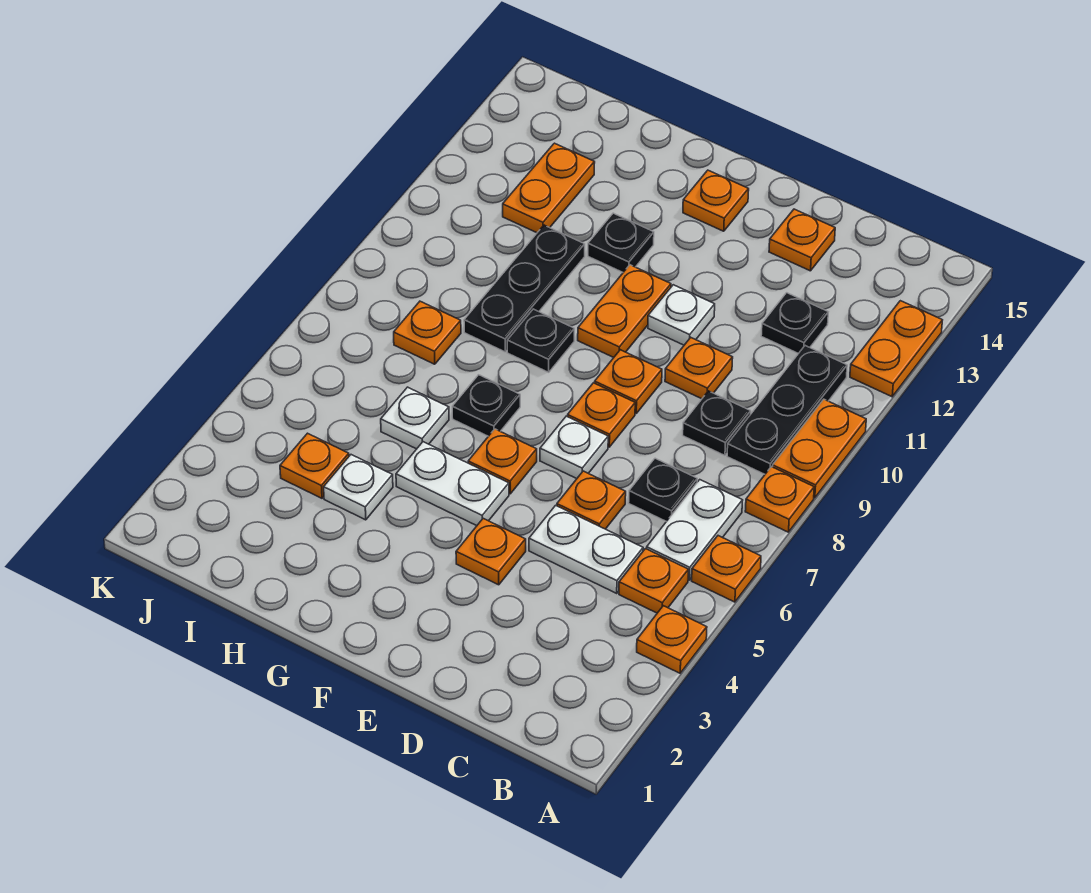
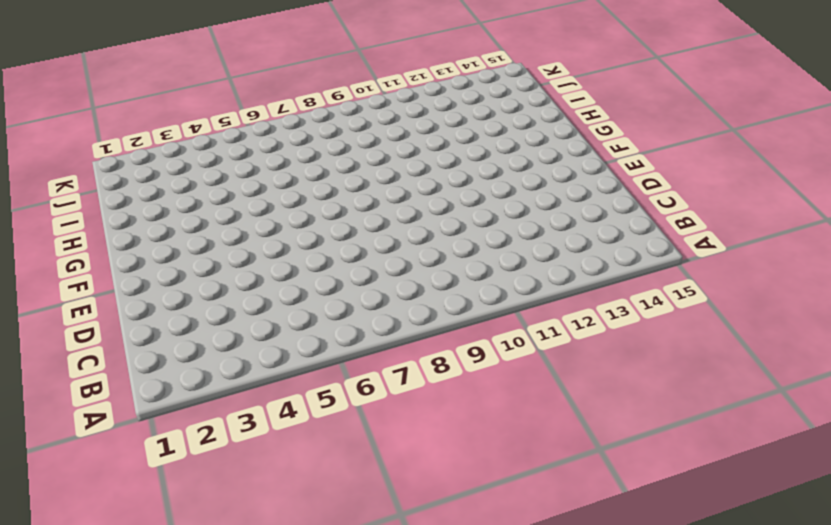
none -> orange 1x1 plate [637,606,707,673]
none -> orange 1x1 plate [692,536,761,602]
none -> orange 1x1 plate [745,467,814,532]
none -> orange 1x2 plate [772,399,866,498]

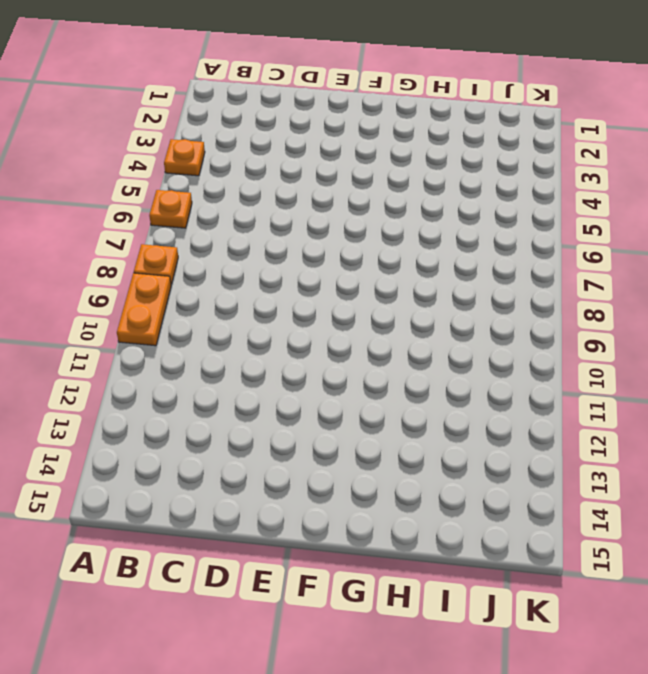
none -> orange 1x2 plate [850,301,942,397]
none -> orange 1x1 plate [619,549,688,613]
none -> white 1x2 plate [647,480,743,580]
none -> black 1x3 plate [727,346,847,474]

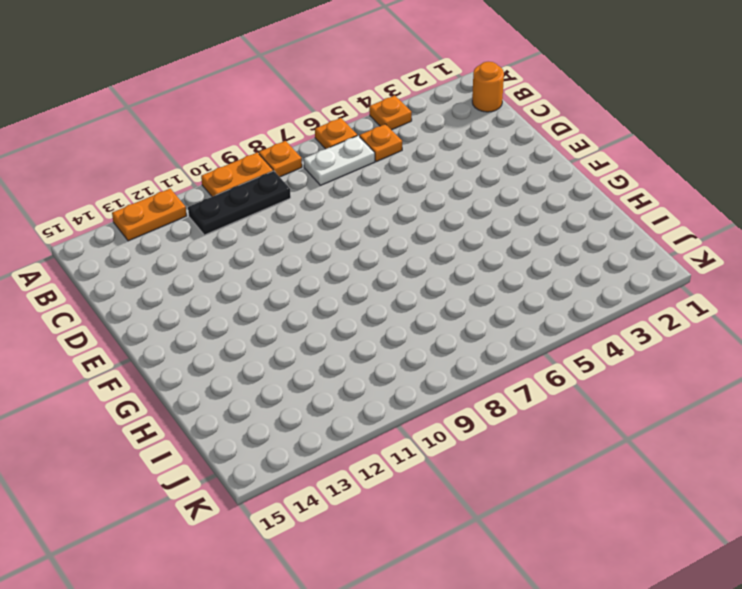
orange 1x1 round brick [472,62,504,112] -> none
none -> white 1x2 plate [529,505,643,593]
none -> black 1x1 plate [629,458,697,521]
none -> black 1x1 plate [683,391,751,455]
none -> black 1x1 plate [761,293,828,354]

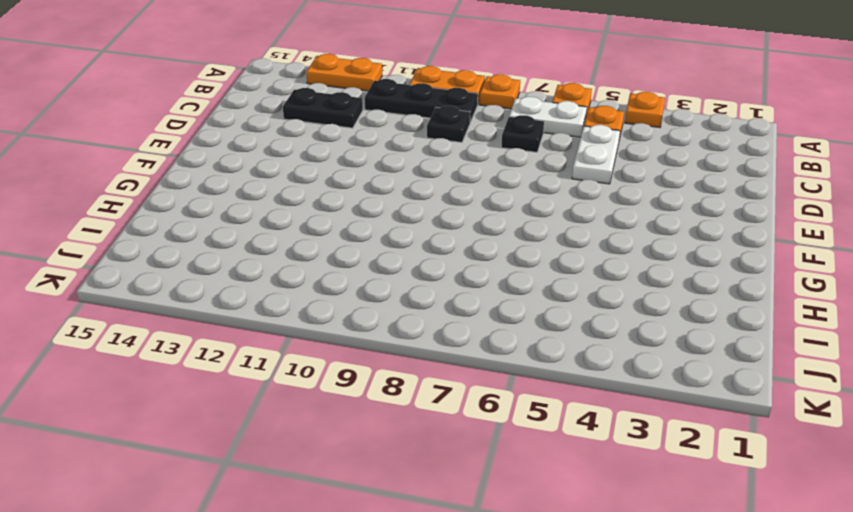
black 1x2 plate [283,88,363,128] -> black 1x1 plate [761,293,828,354]
none -> orange 1x1 plate [557,471,626,529]
none -> orange 1x1 plate [665,338,733,399]
none -> orange 1x1 plate [769,209,835,271]
none -> orange 1x1 plate [456,519,526,585]

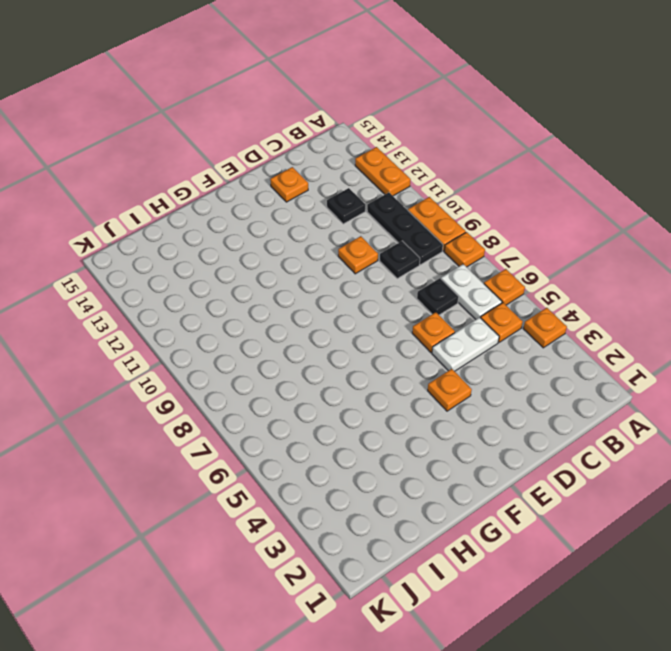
none -> white 1x1 plate [540,416,608,479]
none -> orange 1x1 plate [567,383,635,447]
none -> orange 1x1 plate [595,350,662,413]
none -> white 1x1 plate [648,285,715,345]

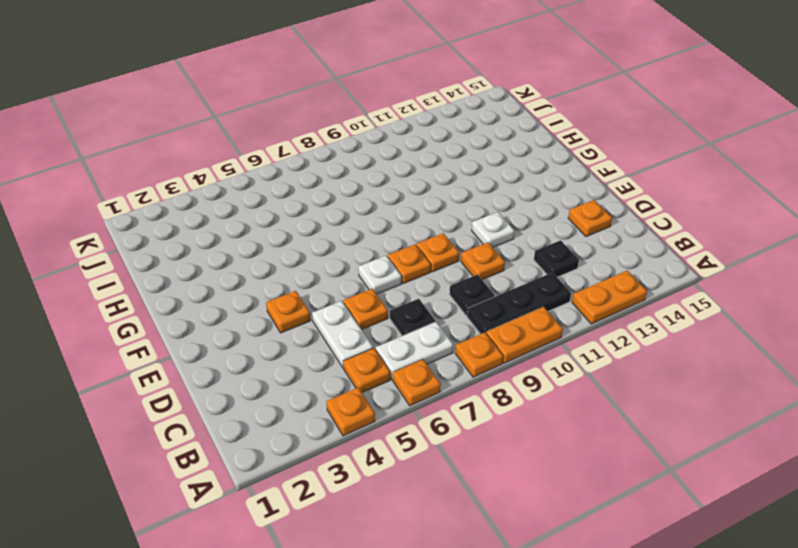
none -> white 1x2 plate [396,442,509,526]
none -> orange 1x1 plate [468,429,537,494]
none -> orange 1x2 plate [578,265,671,358]
none -> orange 1x1 plate [683,170,749,231]

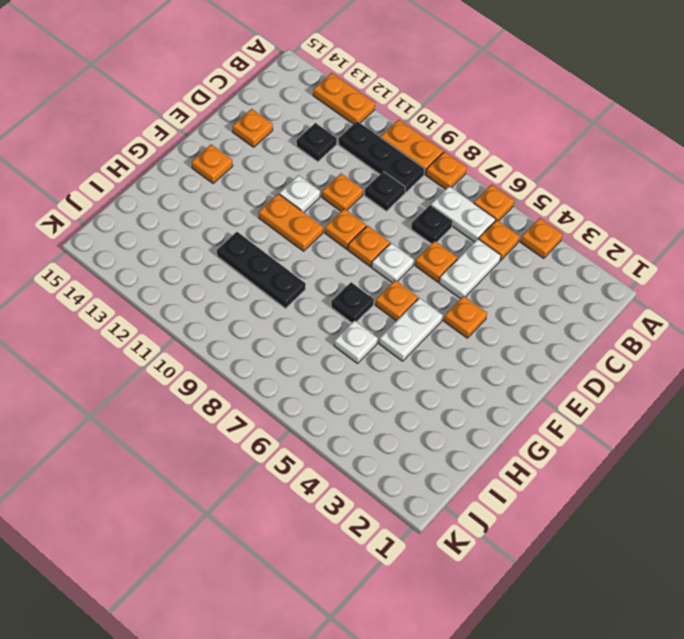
none -> black 1x1 plate [507,309,574,372]
none -> black 1x1 plate [588,213,654,272]
none -> white 1x1 plate [324,455,393,520]
none -> orange 1x1 plate [280,433,349,498]

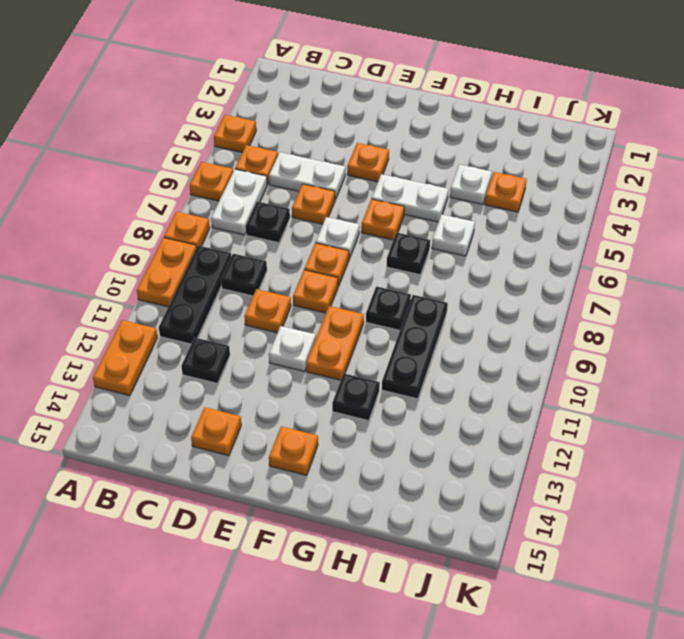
none -> orange 1x1 plate [394,301,461,364]
none -> orange 1x2 plate [503,143,595,233]

